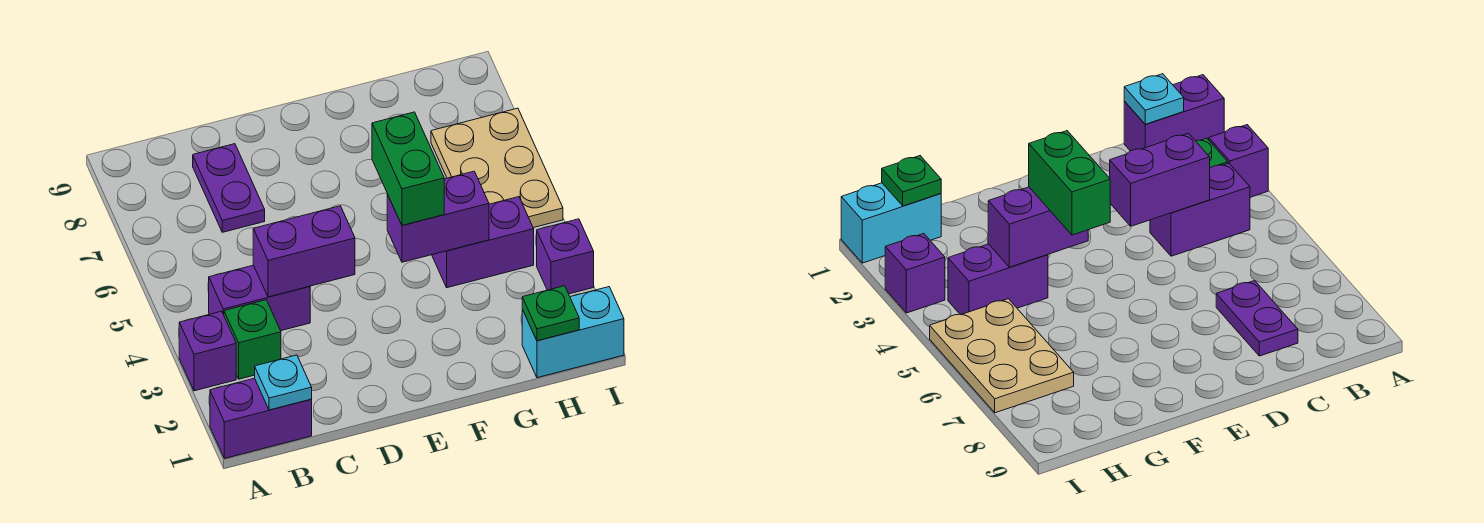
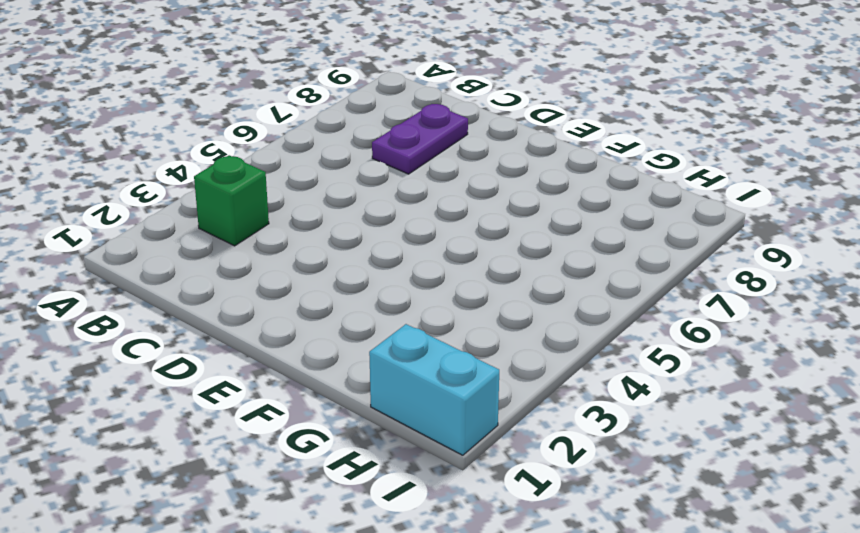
none -> purple 1x2 brick [210,378,312,458]
none -> purple 1x1 brick [179,311,236,391]
none -> purple 1x2 brick [209,265,310,331]

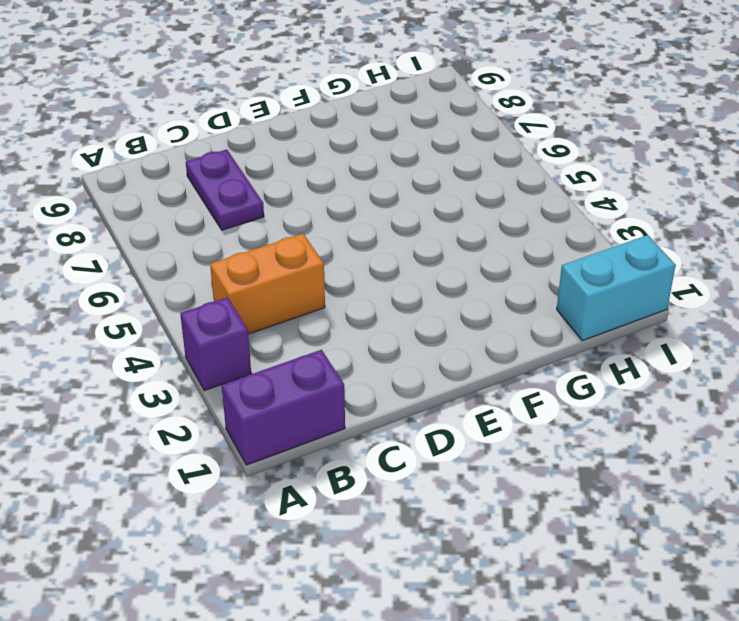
orange 1x2 brick [210,234,325,334] -> purple 1x2 brick [209,265,310,331]
none -> green 1x1 brick [224,300,281,379]
none -> purple 1x2 brick [432,197,534,288]
none -> tan 2x3 plate [431,108,563,228]

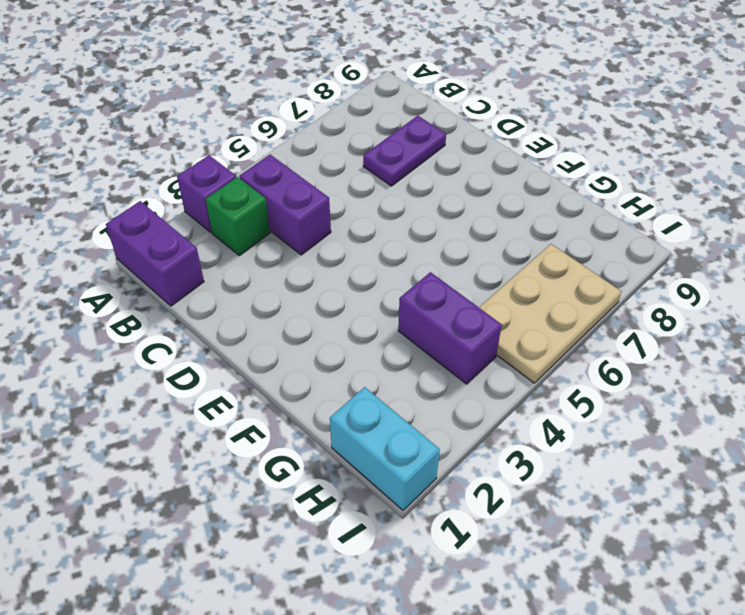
none -> purple 1x1 brick [537,219,594,294]
none -> cyan 1x1 plate [255,355,312,410]
none -> purple 1x2 brick [253,206,355,297]

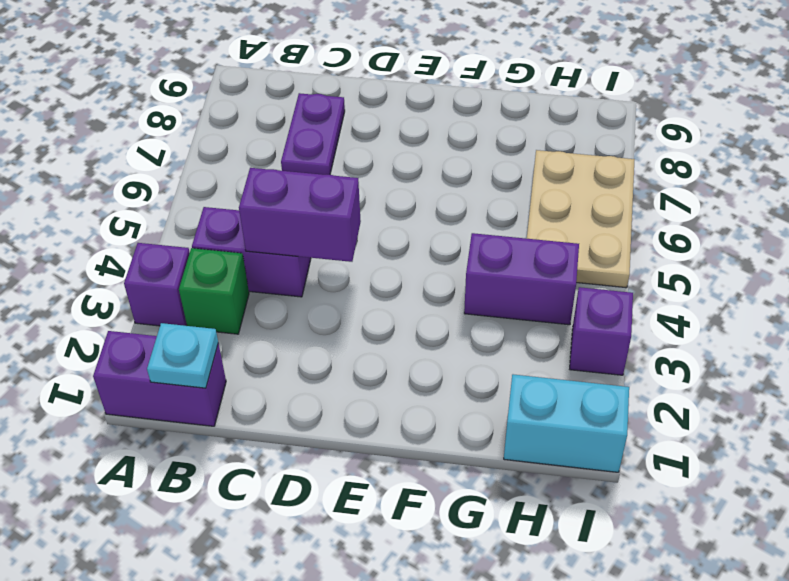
none -> purple 1x2 brick [387,171,489,262]
none -> green 1x1 plate [522,286,579,341]
none -> green 1x2 brick [372,112,444,225]

